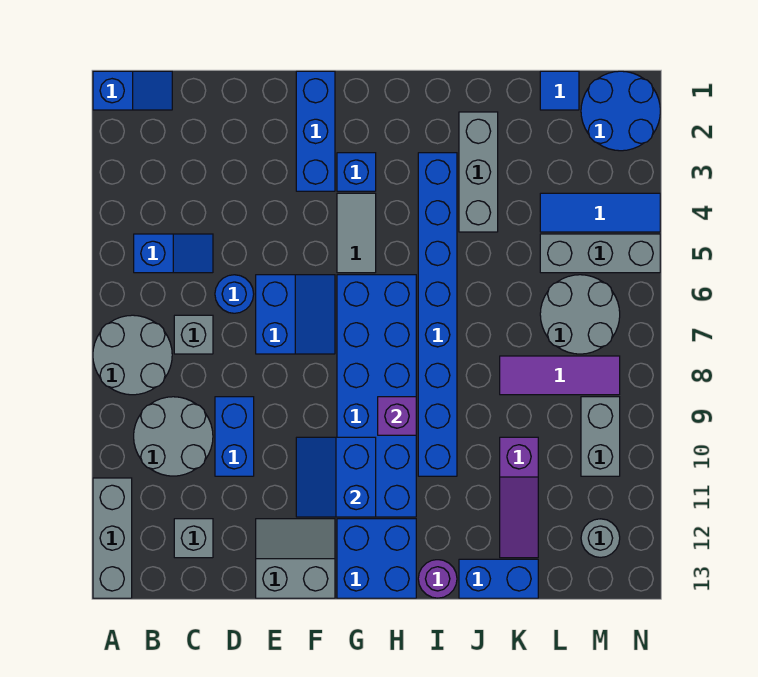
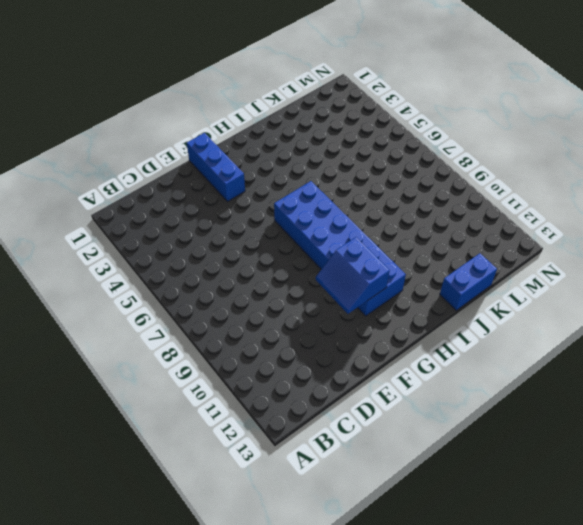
none -> blue 1x2 slope [93,71,172,110]
none -> grey 2x2 round brick [93,315,172,395]
none -> grey 1x3 brick [93,478,132,598]
none -> blue 1x2 slope [134,234,213,273]

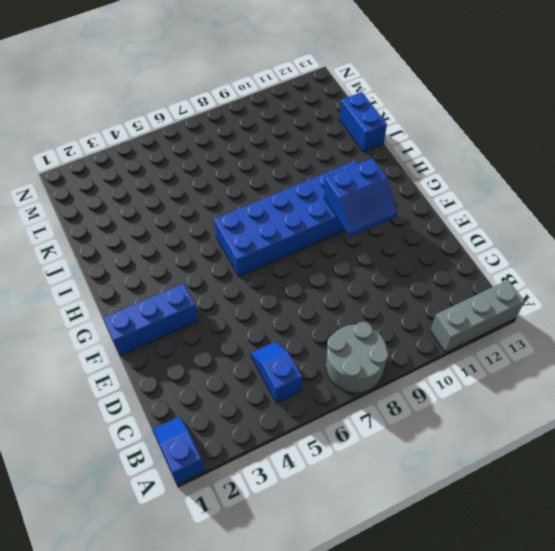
none -> grey 2x2 round brick [134,397,213,476]
none -> grey 1x1 brick [174,315,213,354]
none -> grey 1x1 brick [174,519,213,558]
none -> blue 1x1 round brick [215,275,254,313]

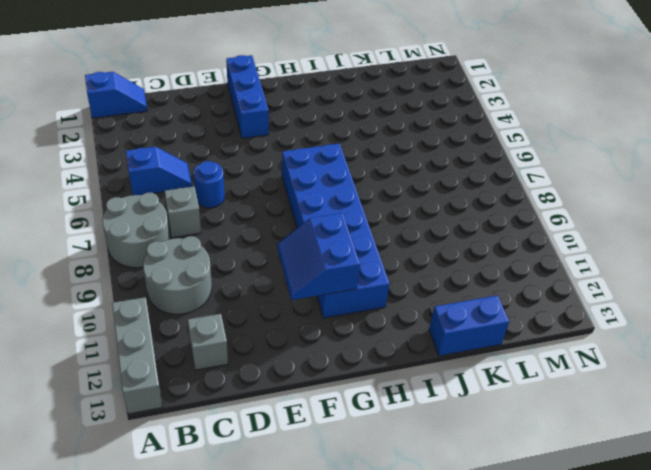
none -> blue 1x2 brick [215,397,254,476]
none -> blue 2x2 slope [256,275,335,354]
none -> grey 2x2 slope [256,519,335,598]
none -> blue 1x1 brick [337,153,376,191]

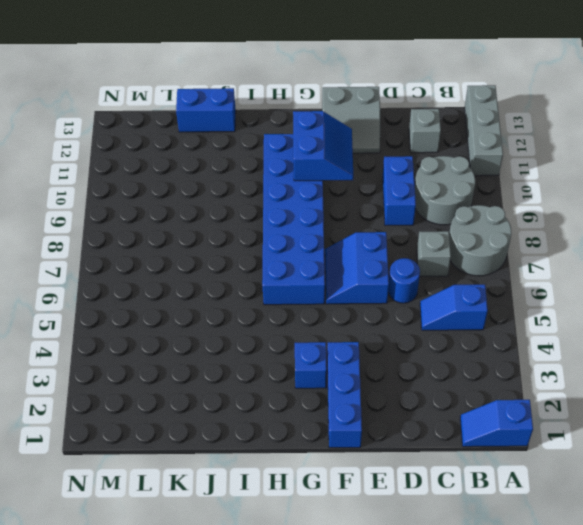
none -> grey 1x2 tile [337,193,376,273]
none -> blue 2x2 brick [337,519,416,598]
none -> blue 1x8 brick [418,153,457,476]
none -> purple 1x1 round brick [418,560,457,598]

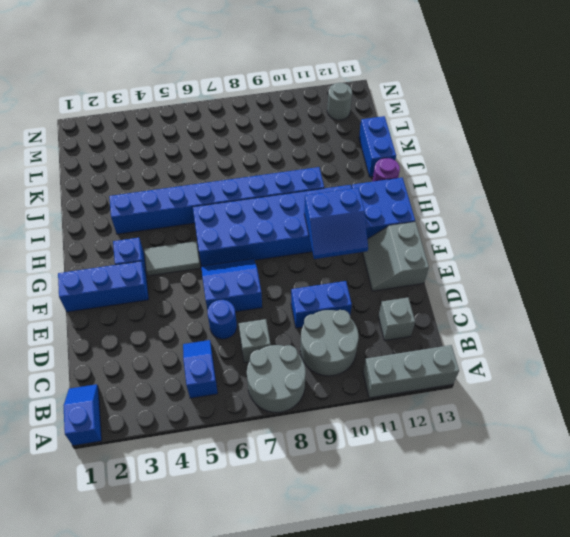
none -> grey 1x3 brick [459,112,498,232]
none -> purple 1x3 tile [500,356,620,395]
none -> purple 1x3 slope [500,437,538,558]
none -> blue 1x1 tile [540,71,579,110]

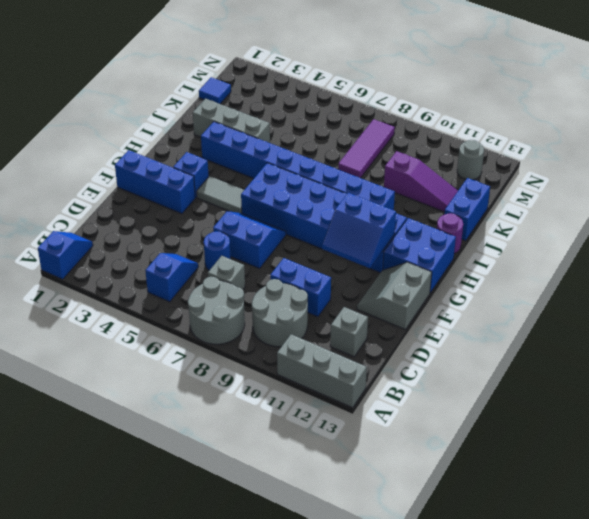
none -> blue 1x3 tile [540,193,660,232]
none -> grey 1x3 brick [540,234,660,273]
none -> grey 2x2 round brick [540,275,620,354]
none -> blue 2x2 round brick [581,71,660,151]

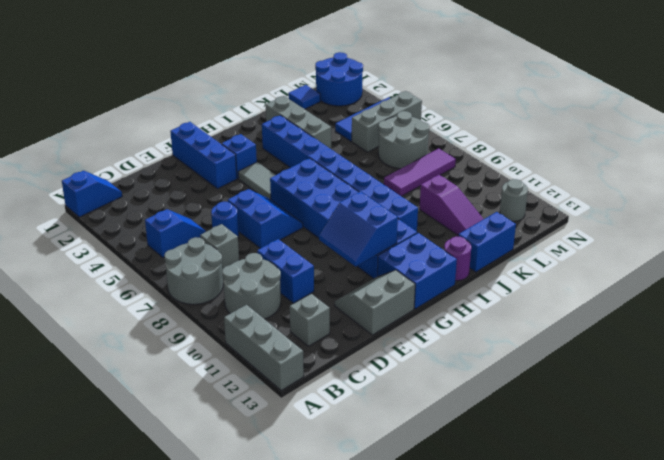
none -> grey 1x2 brick [581,397,620,476]
none -> purple 1x1 brick [378,397,416,435]

